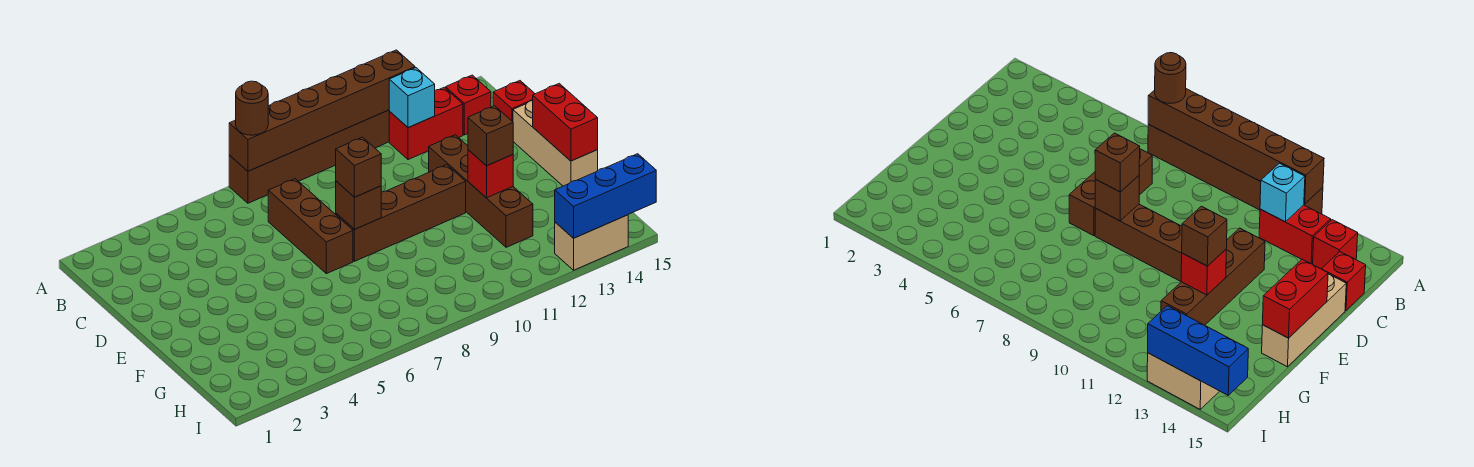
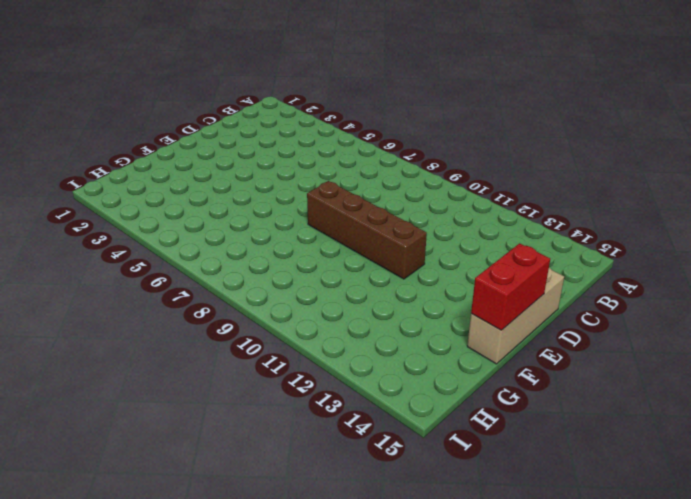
none -> brown 1x6 brick [229,110,390,203]
none -> red 1x2 brick [389,88,463,160]
none -> red 1x1 brick [446,75,491,135]

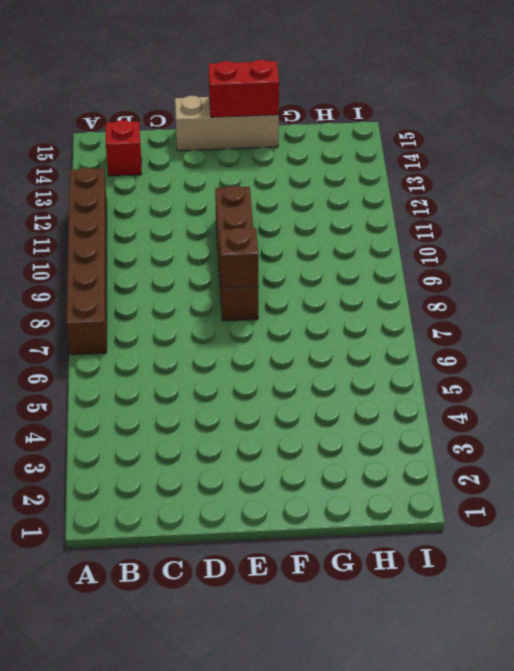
none -> red 1x2 brick [389,88,463,160]
none -> brown 1x3 brick [268,179,353,274]
none -> red 1x1 brick [493,81,535,122]

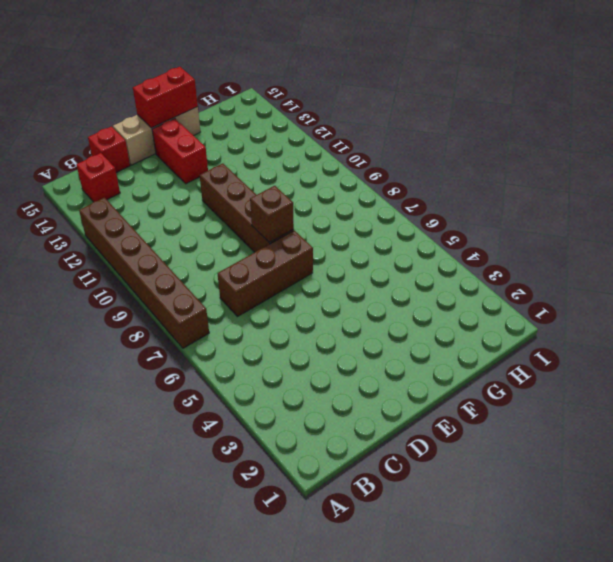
red 1x2 brick [152,119,208,184] -> red 1x2 brick moved to [389,88,463,160]
none -> brown 1x4 brick [429,135,533,247]
none -> tan 1x2 brick [555,215,628,270]
none -> brown 1x6 brick [229,50,415,171]

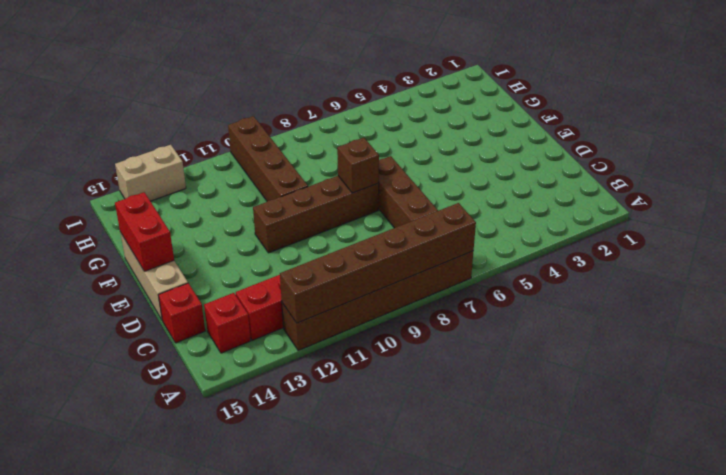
brown 1x4 brick [228,116,308,201] -> brown 1x4 brick moved to [429,135,533,247]
none -> cyan 1x1 brick [389,68,435,128]
none -> red 1x1 brick [468,150,513,198]
none -> blue 1x3 brick [555,154,656,238]

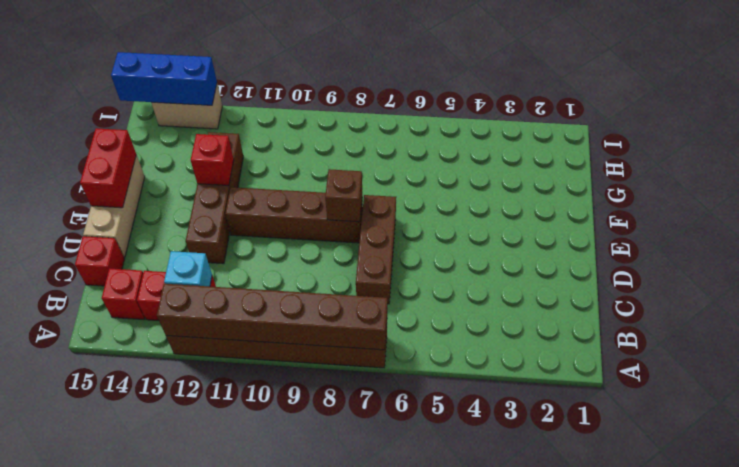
none -> brown 1x1 round brick [236,81,268,135]
none -> brown 1x1 brick [336,137,381,197]
none -> brown 1x1 brick [468,106,513,166]

